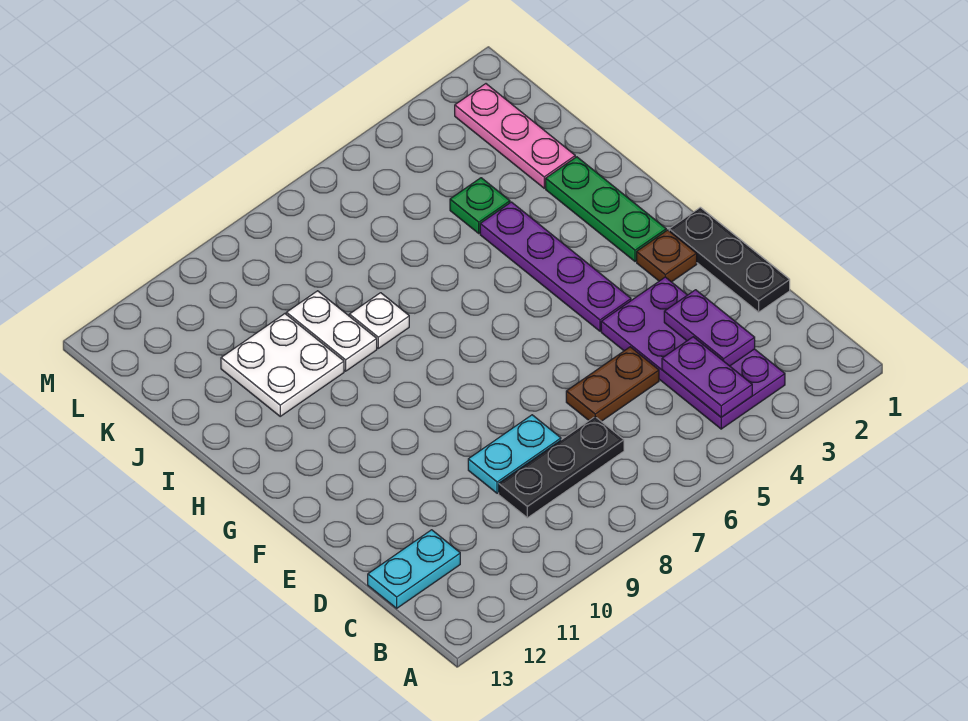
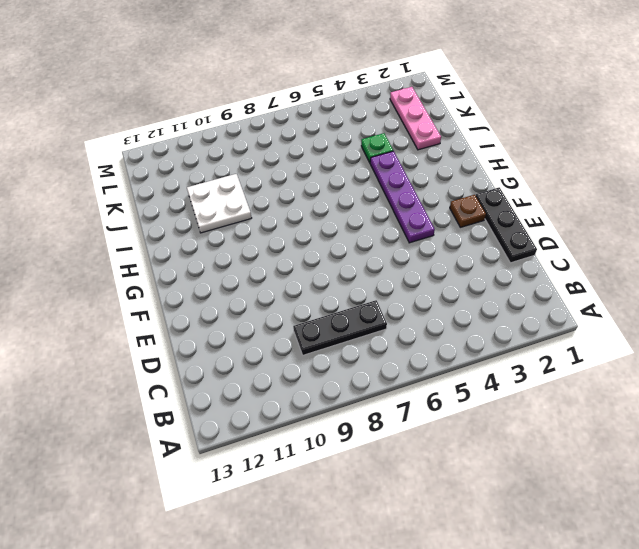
none -> purple 2x4 plate [601,277,785,429]
none -> cyan 1x2 plate [368,530,460,608]
none -> brown 1x2 plate [566,347,659,421]

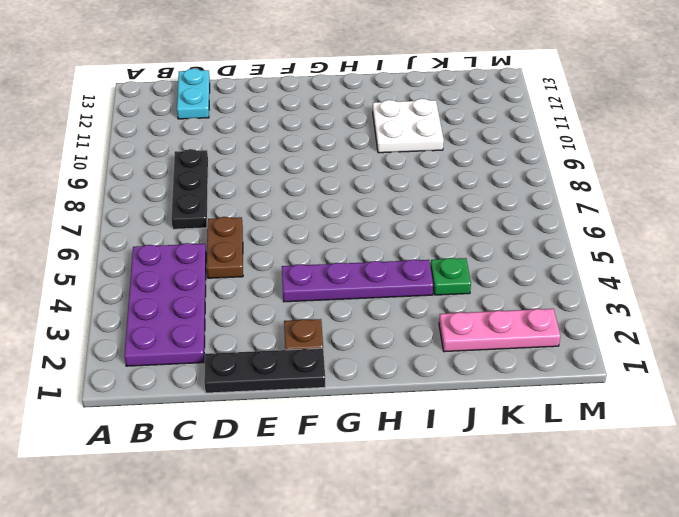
purple 2x4 plate [124,243,206,366] -> purple 2x4 plate turned to [601,277,785,429]
none -> cyan 1x2 plate [468,415,561,493]
none -> green 1x3 plate [546,157,666,262]
none -> white 1x1 plate [349,293,409,348]

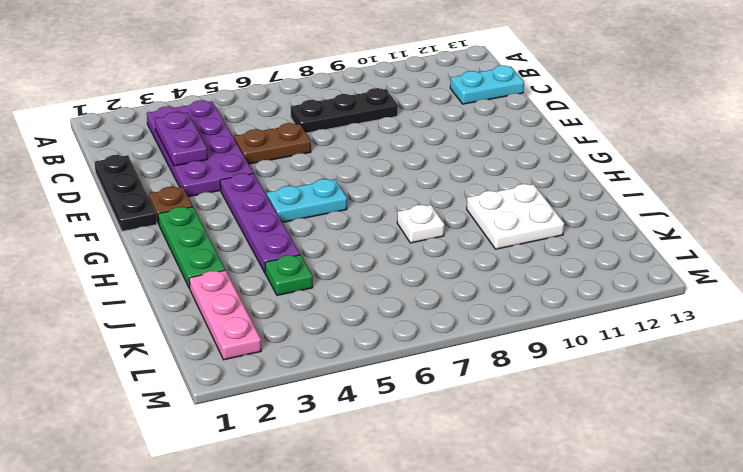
cyan 1x2 plate [267,179,347,222] -> cyan 1x2 plate moved to [468,415,561,493]
none -> white 1x2 plate [286,291,377,371]
none -> purple 1x2 plate [662,337,752,417]

